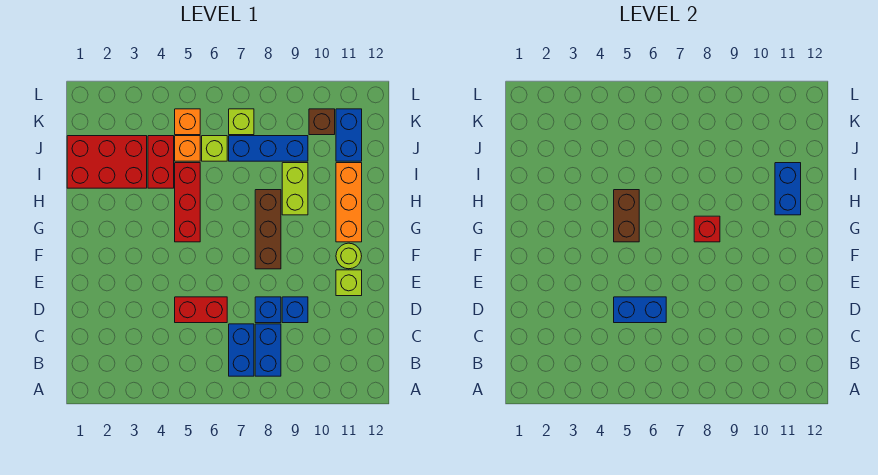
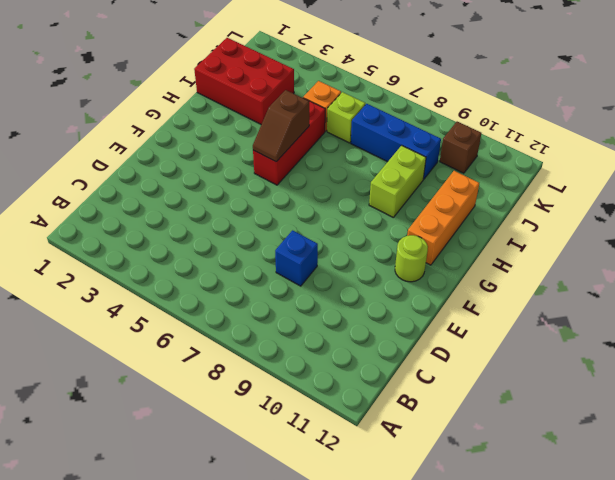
brown 1x2 slope [253,90,309,162] -> brown 1x2 brick [614,190,639,242]
none -> blue 1x2 brick [229,324,254,376]
none -> blue 1x2 brick [255,324,281,376]
none -> red 1x2 brick [175,297,227,323]

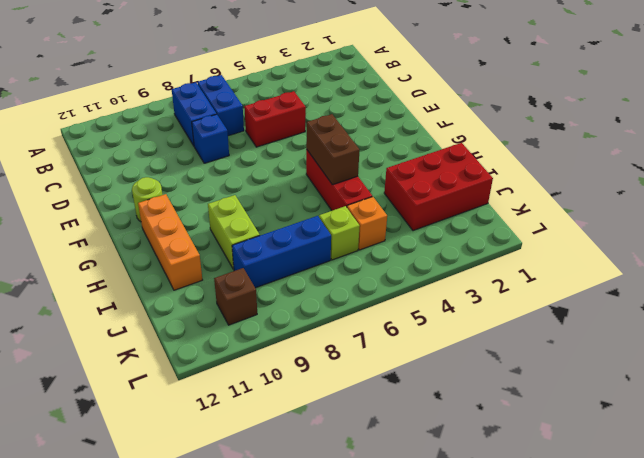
none -> blue 1x1 brick [282,297,308,323]
none -> lime 1x1 brick [336,270,362,296]
none -> brown 1x3 brick [255,190,281,269]

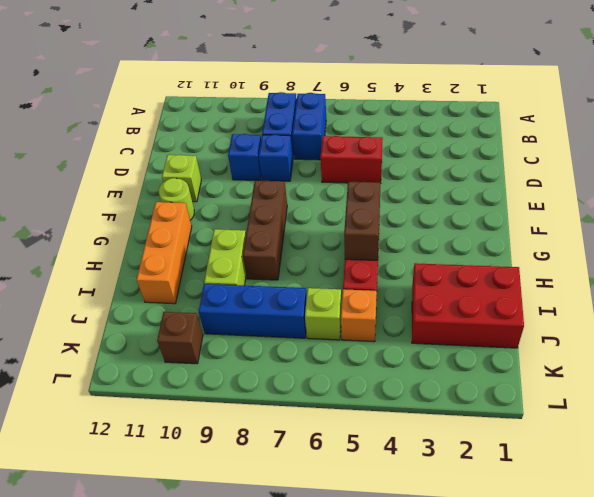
none -> red 1x2 brick [148,136,174,188]
none -> blue 1x2 brick [336,109,362,161]
none -> orange 1x1 brick [175,109,200,135]

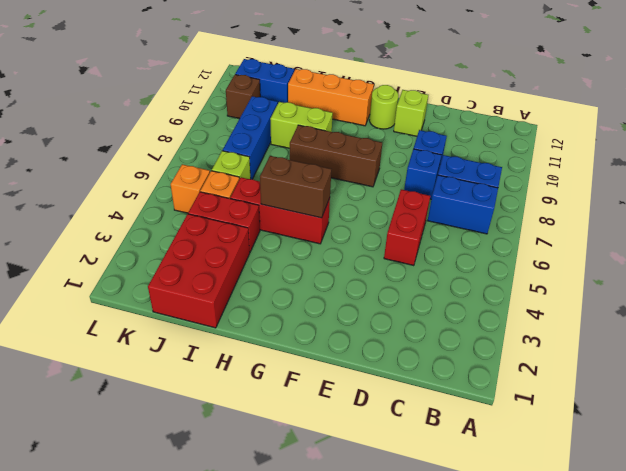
none -> lime 1x1 brick [229,109,254,135]
none -> blue 1x2 brick [614,297,666,323]
none -> red 1x1 brick [694,216,720,242]

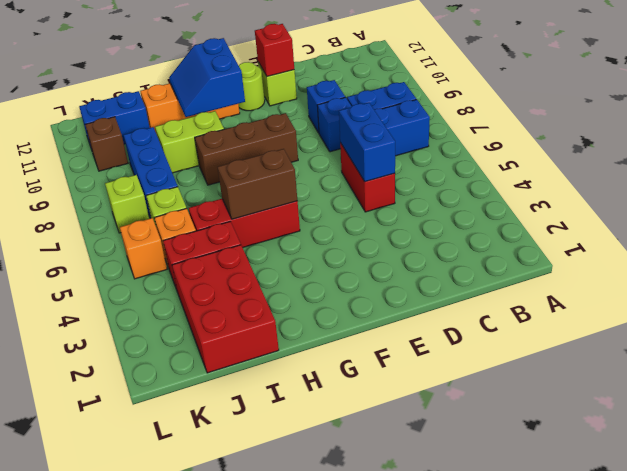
red 1x1 brick [255,24,294,76] -> red 1x1 brick moved to [694,216,720,242]
blue 2x2 slope [169,38,245,117] -> blue 1x2 brick [775,163,801,215]

